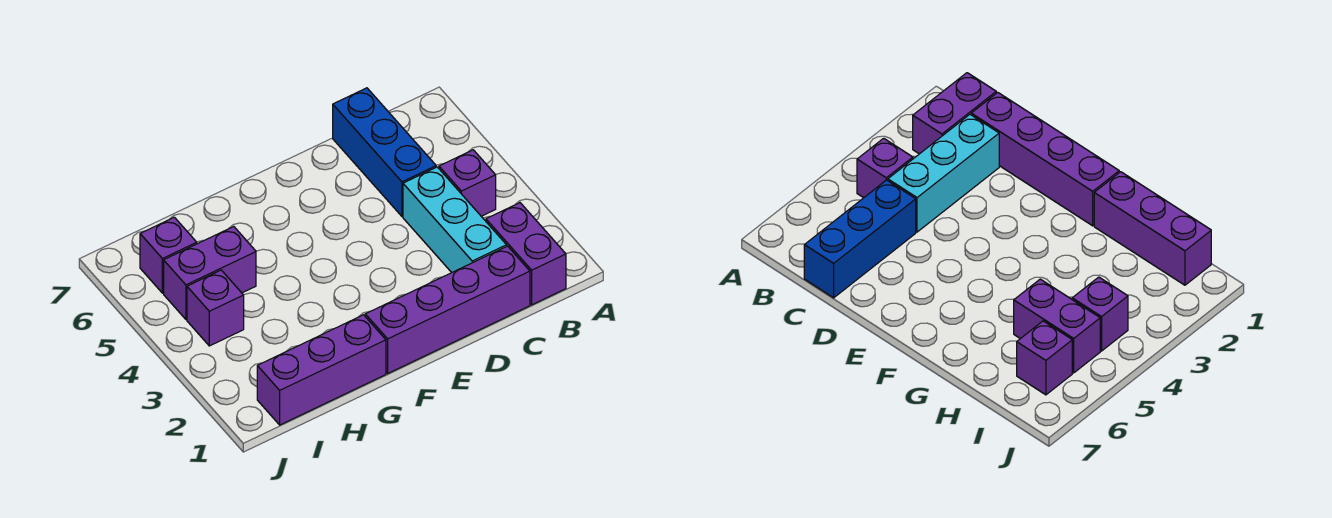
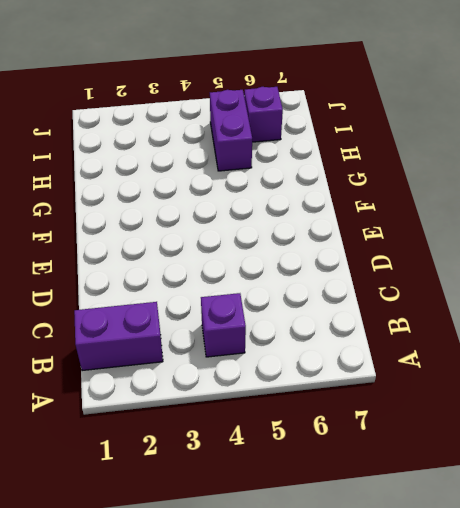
none -> purple 1x4 brick [365,246,530,373]
none -> cyan 1x3 brick [403,167,506,273]

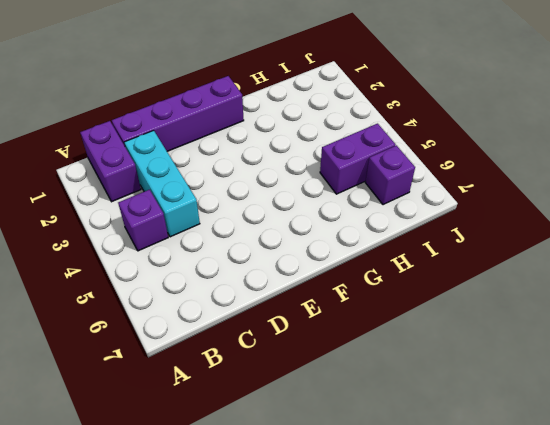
none -> blue 1x3 brick [333,88,436,216]
none -> purple 1x3 brick [257,315,386,425]

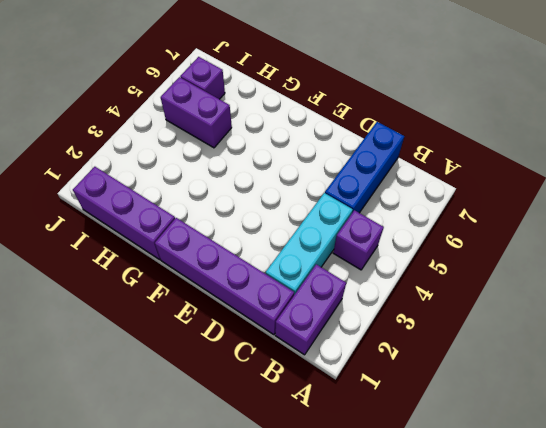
none -> purple 1x1 brick [187,270,244,346]

